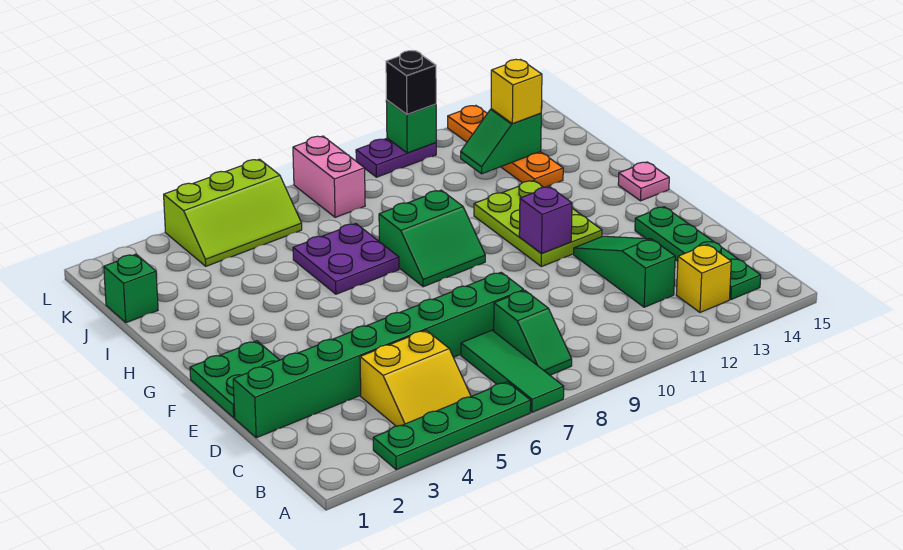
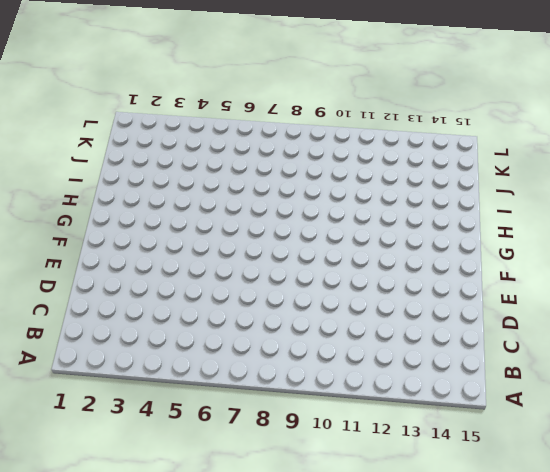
none -> green 1x4 plate [373,382,531,470]
none -> green 1x3 tile [461,330,564,412]
none -> yellow 2x2 slope [360,330,471,426]

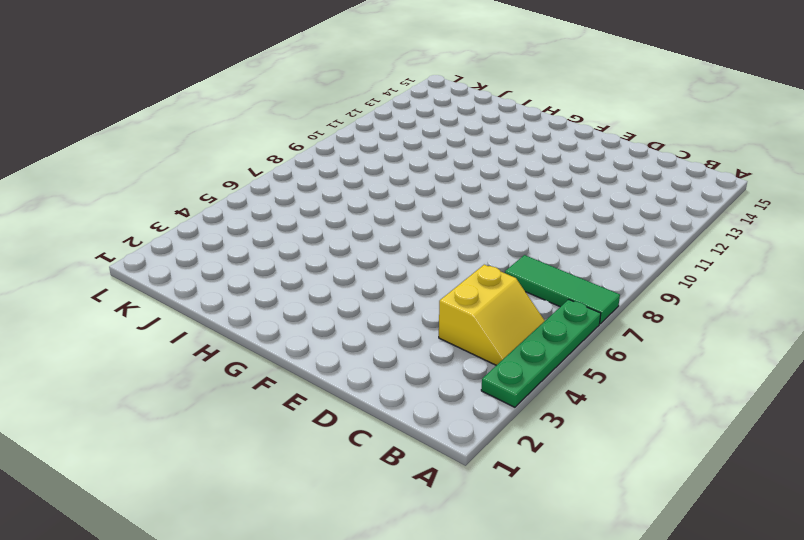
none -> green 1x2 slope [494,291,572,375]
none -> yellow 1x1 brick [676,244,731,312]
none -> green 1x4 plate [635,207,761,300]

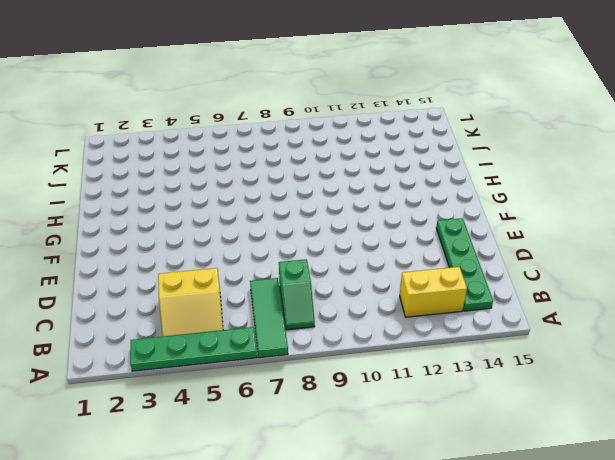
yellow 1x2 brick [400,267,467,317] -> yellow 1x1 brick [676,244,731,312]
none -> green 1x3 slope [574,236,675,307]
none -> green 1x8 brick [233,272,524,438]
none -> green 2x2 plate [190,341,279,418]

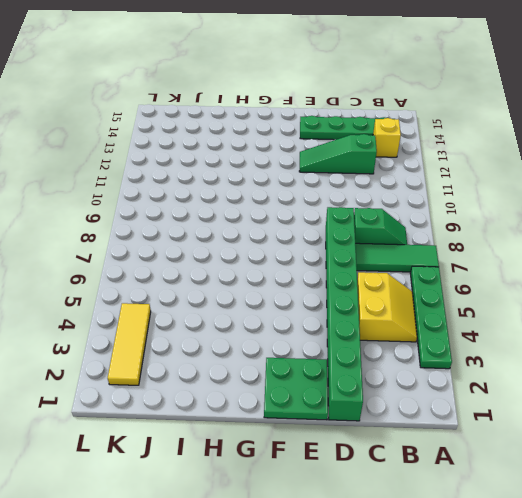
yellow 1x3 tile [108,303,151,385] -> lime 2x3 slope [164,159,302,266]
none -> lime 2x3 plate [474,181,602,266]
none -> green 2x2 slope [379,190,485,287]
none -> pink 1x1 plate [618,162,669,201]

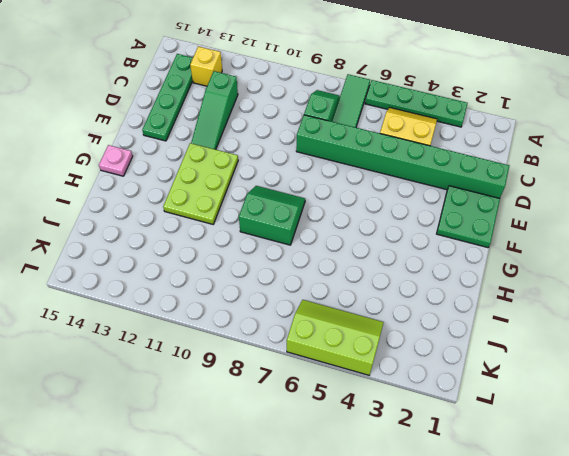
none -> purple 2x2 plate [293,224,399,294]
none -> orange 1x4 plate [448,106,563,187]
none -> green 1x1 brick [104,254,158,323]

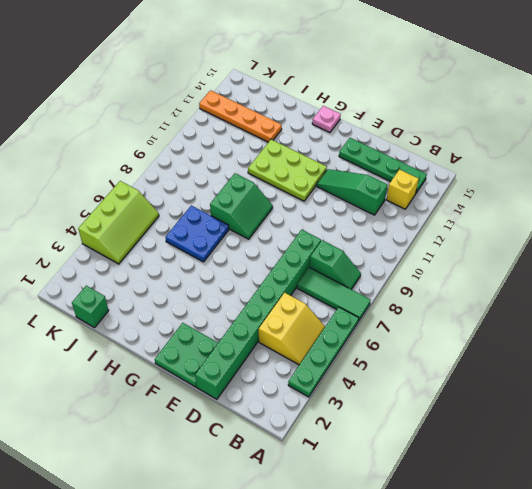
blue 2x2 plate [165,206,229,262] -> purple 2x2 plate [293,224,399,294]
none -> pink 1x2 brick [293,136,365,217]
none -> purple 1x2 plate [356,138,436,177]
none -> purple 1x1 brick [519,187,572,254]

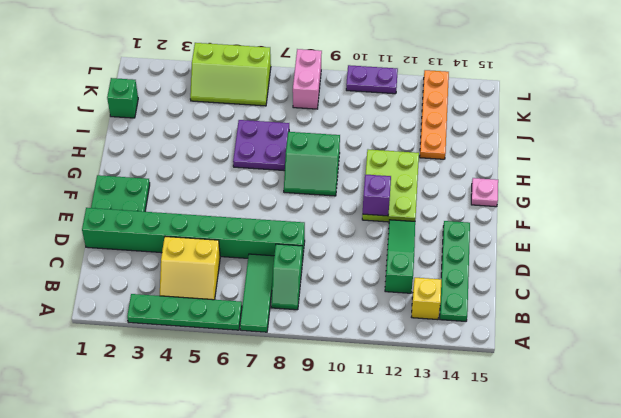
none -> green 1x2 slope [461,109,541,174]
none -> green 1x1 brick [386,100,436,153]
none -> yellow 1x1 brick [491,59,542,124]

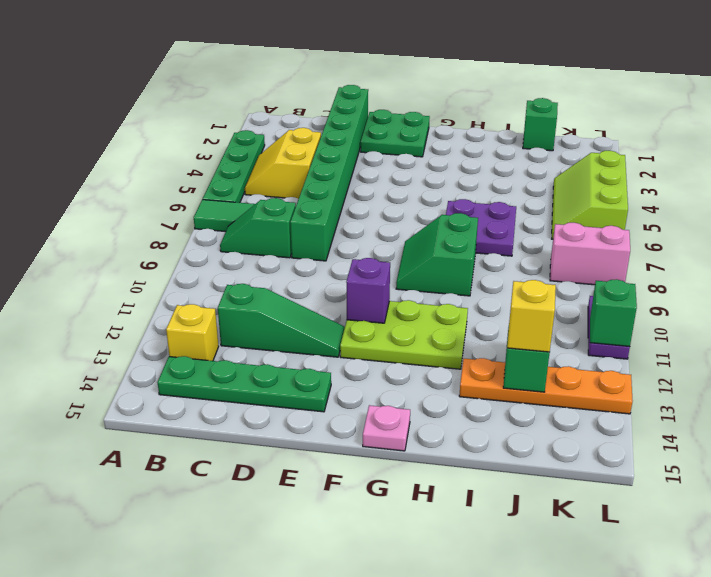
none -> black 1x1 brick [386,51,436,114]

